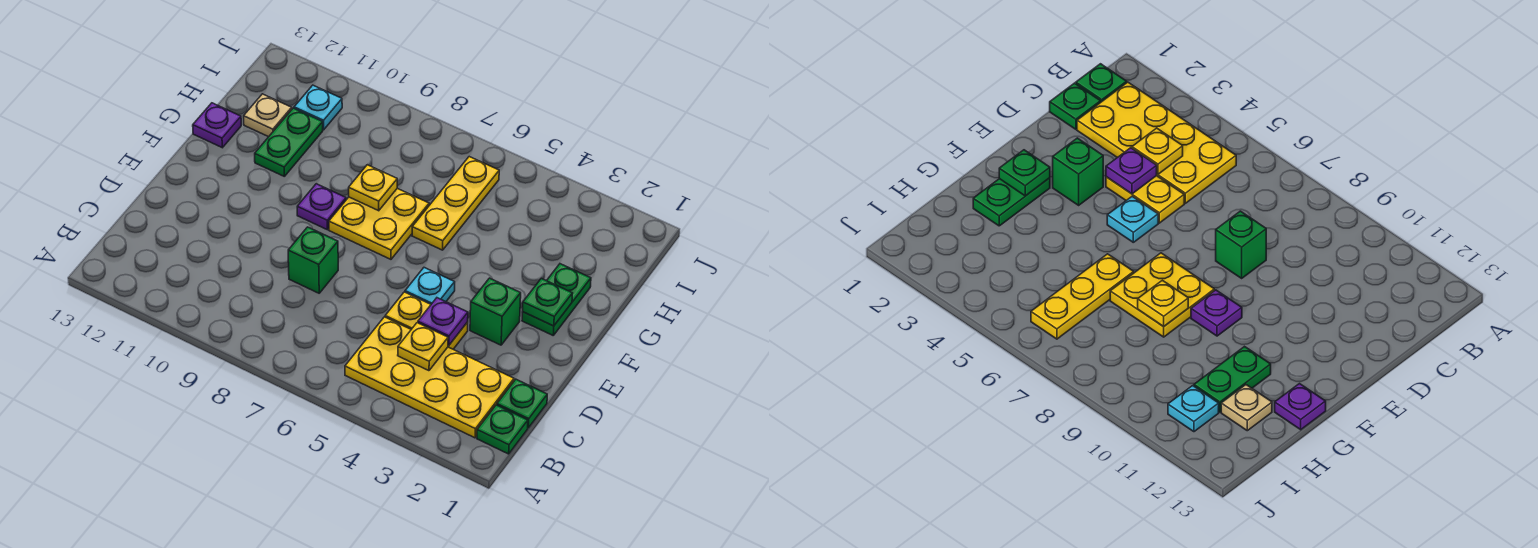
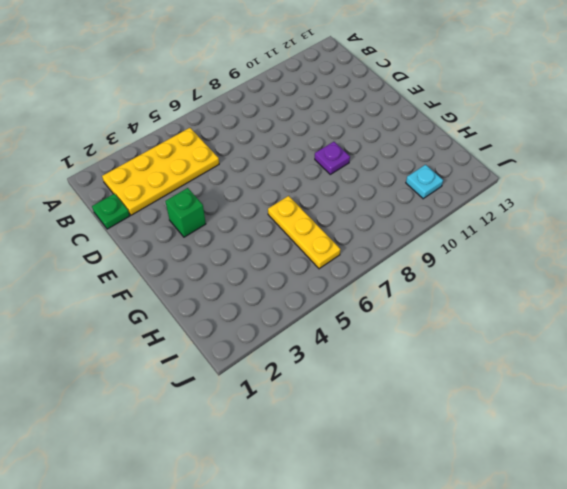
none -> green 1x1 plate [477,405,528,454]
none -> yellow 1x2 plate [385,292,468,349]
none -> green 1x1 brick [288,227,338,293]

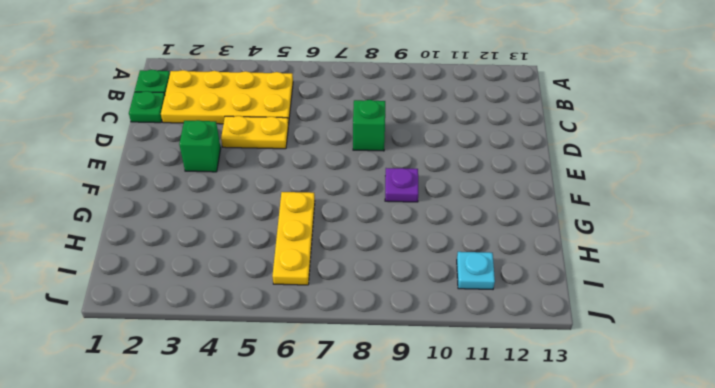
none -> cyan 1x1 plate [405,268,455,304]
none -> green 1x2 plate [522,264,591,335]
none -> yellow 2x2 plate [329,188,429,259]

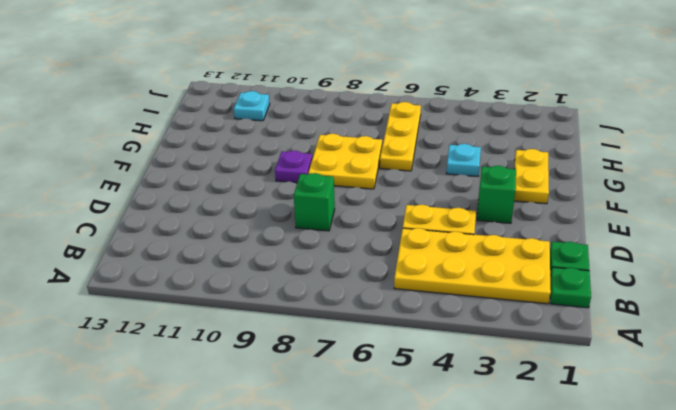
yellow 1x2 plate [514,149,549,204] -> green 1x2 plate [522,264,591,335]
cyan 1x1 plate [446,144,481,176] -> cyan 1x1 plate moved to [405,268,455,304]
none -> green 1x2 plate [255,108,323,176]
none -> purple 1x1 plate [193,103,241,148]
none -> tan 1x1 plate [244,94,292,137]

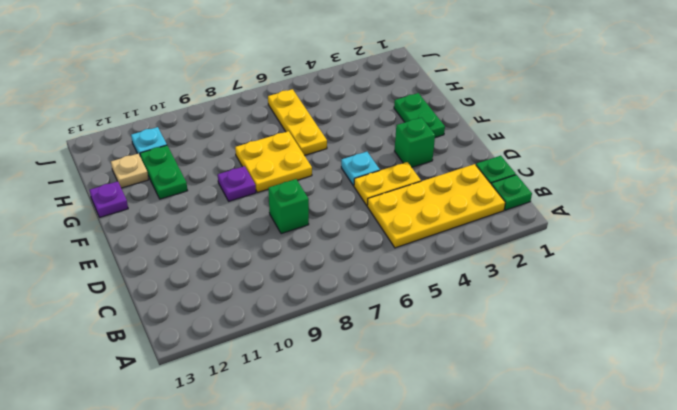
none -> yellow 1x1 plate [398,323,448,371]
none -> purple 1x1 plate [418,298,468,345]
none -> green 1x1 plate [523,278,573,326]

